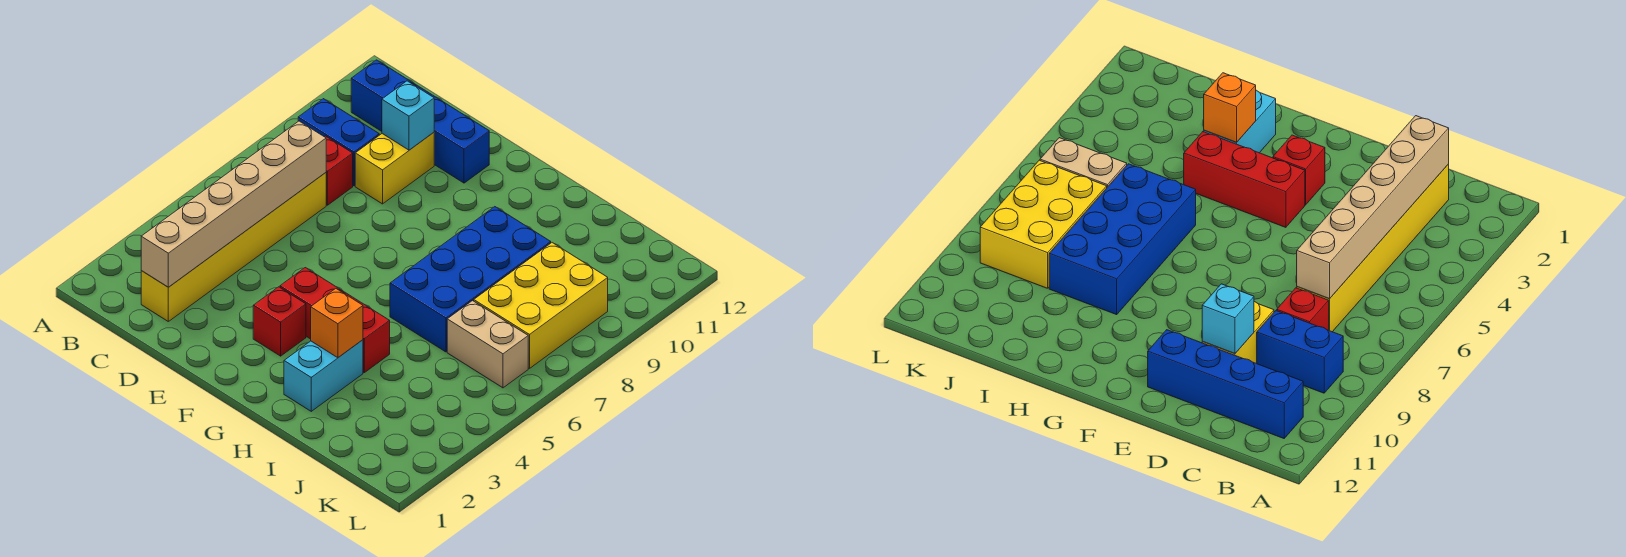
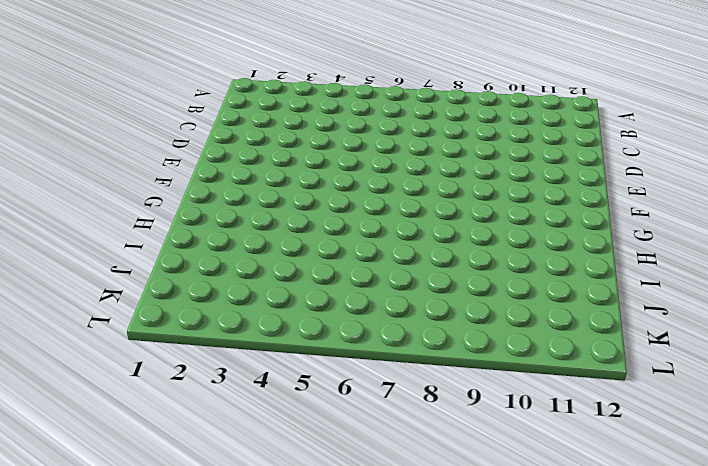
none -> blue 1x2 brick [298,99,379,186]
none -> blue 1x4 brick [351,60,489,183]
none -> yellow 1x6 brick [141,173,326,321]

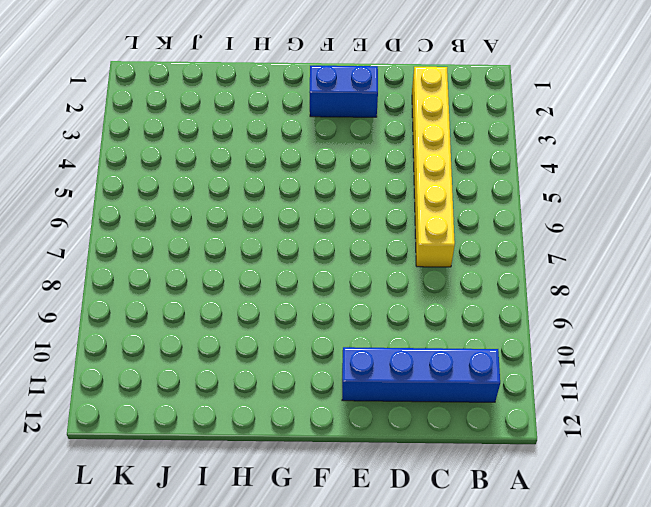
blue 1x2 brick [309,66,378,117] -> blue 1x2 brick moved to [298,99,379,186]
none -> red 1x1 brick [325,136,353,205]
none -> yellow 1x2 brick [355,133,434,204]
none -> red 1x1 brick [253,287,306,356]

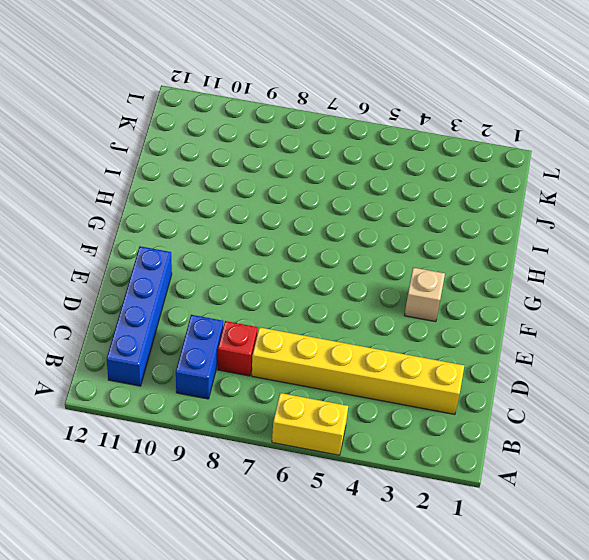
yellow 1x2 brick [272,393,348,455] -> yellow 1x2 brick moved to [355,133,434,204]
tan 1x1 brick [404,268,445,322] -> red 1x1 brick [253,287,306,356]
none -> red 1x3 brick [280,268,390,373]
none -> cyan 1x2 brick [284,340,363,411]
none -> blue 2x4 brick [390,207,551,352]

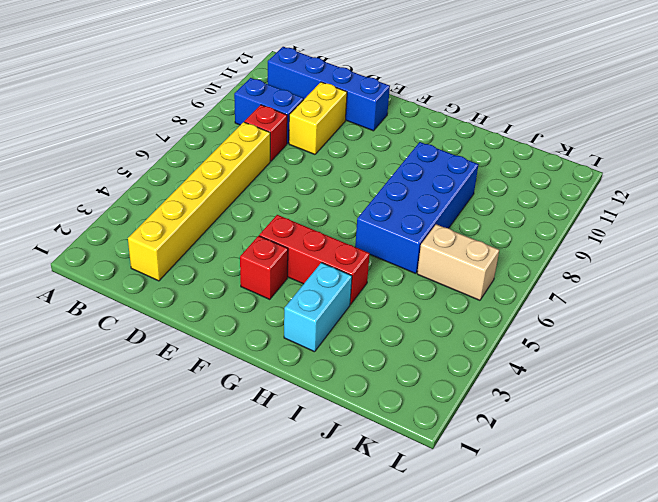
none -> yellow 2x3 brick [474,243,608,368]
none -> tan 1x6 brick [141,121,326,287]
none -> cyan 1x1 brick [382,81,434,150]

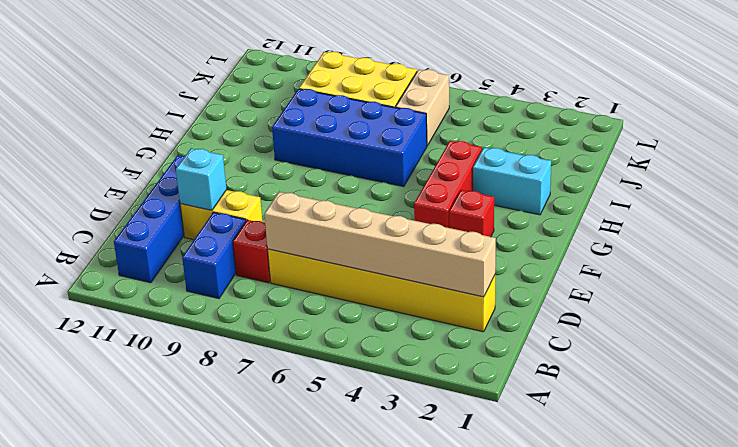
none -> orange 1x1 brick [311,289,363,358]

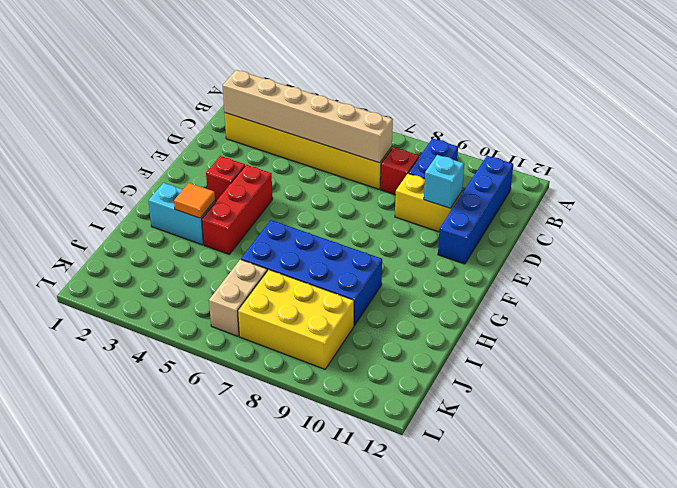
orange 1x1 tile [174,183,215,218] -> orange 1x1 brick [311,289,363,358]

